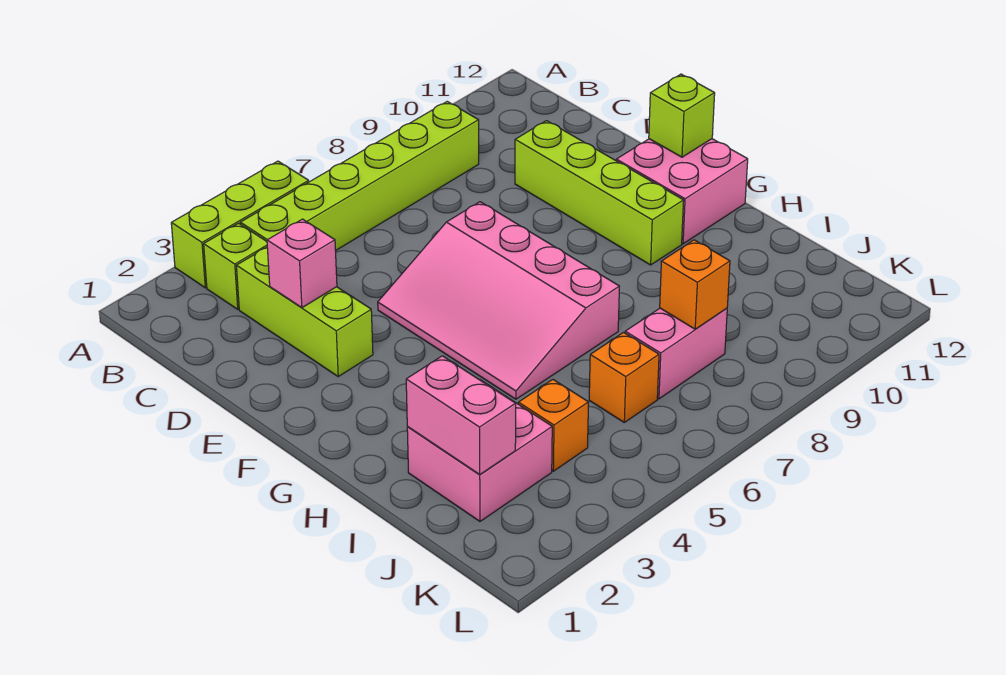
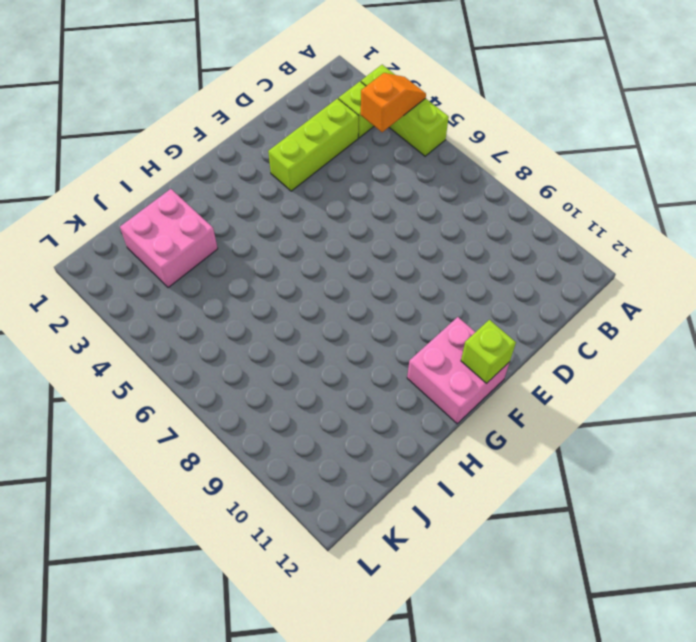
orange 1x2 slope [361,73,426,132] -> none
none -> lime 1x6 brick [240,101,479,250]
none -> lime 1x4 brick [515,121,684,265]
none -> pink 3x4 slope [378,202,619,399]

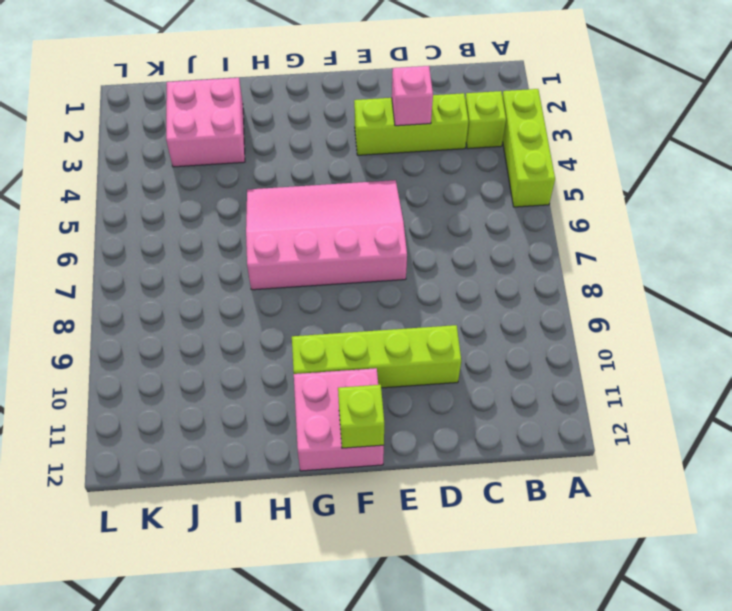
none -> lime 1x6 brick [240,101,479,250]
none -> orange 1x1 brick [518,380,589,471]
none -> orange 1x1 brick [589,332,659,422]

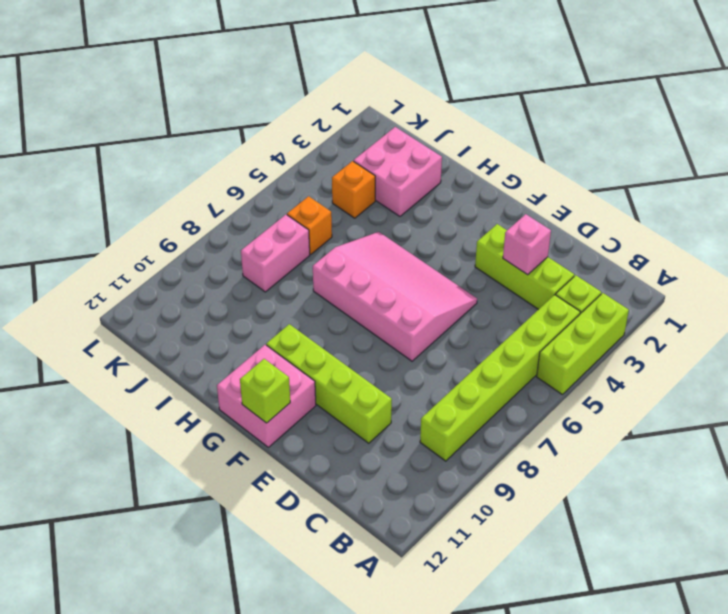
none -> pink 1x2 brick [406,356,516,474]
none -> orange 1x1 brick [660,240,730,329]

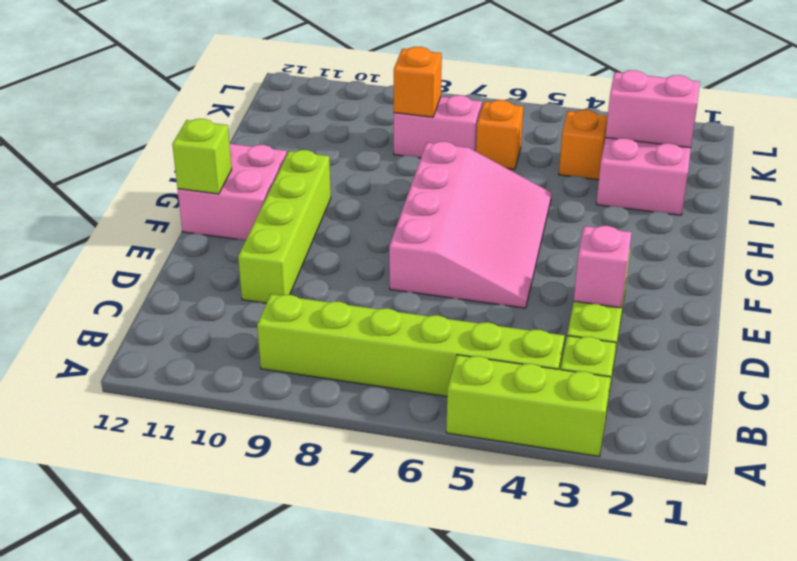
pink 1x2 brick [605,70,700,148] -> pink 1x2 brick turned to [406,356,516,474]

